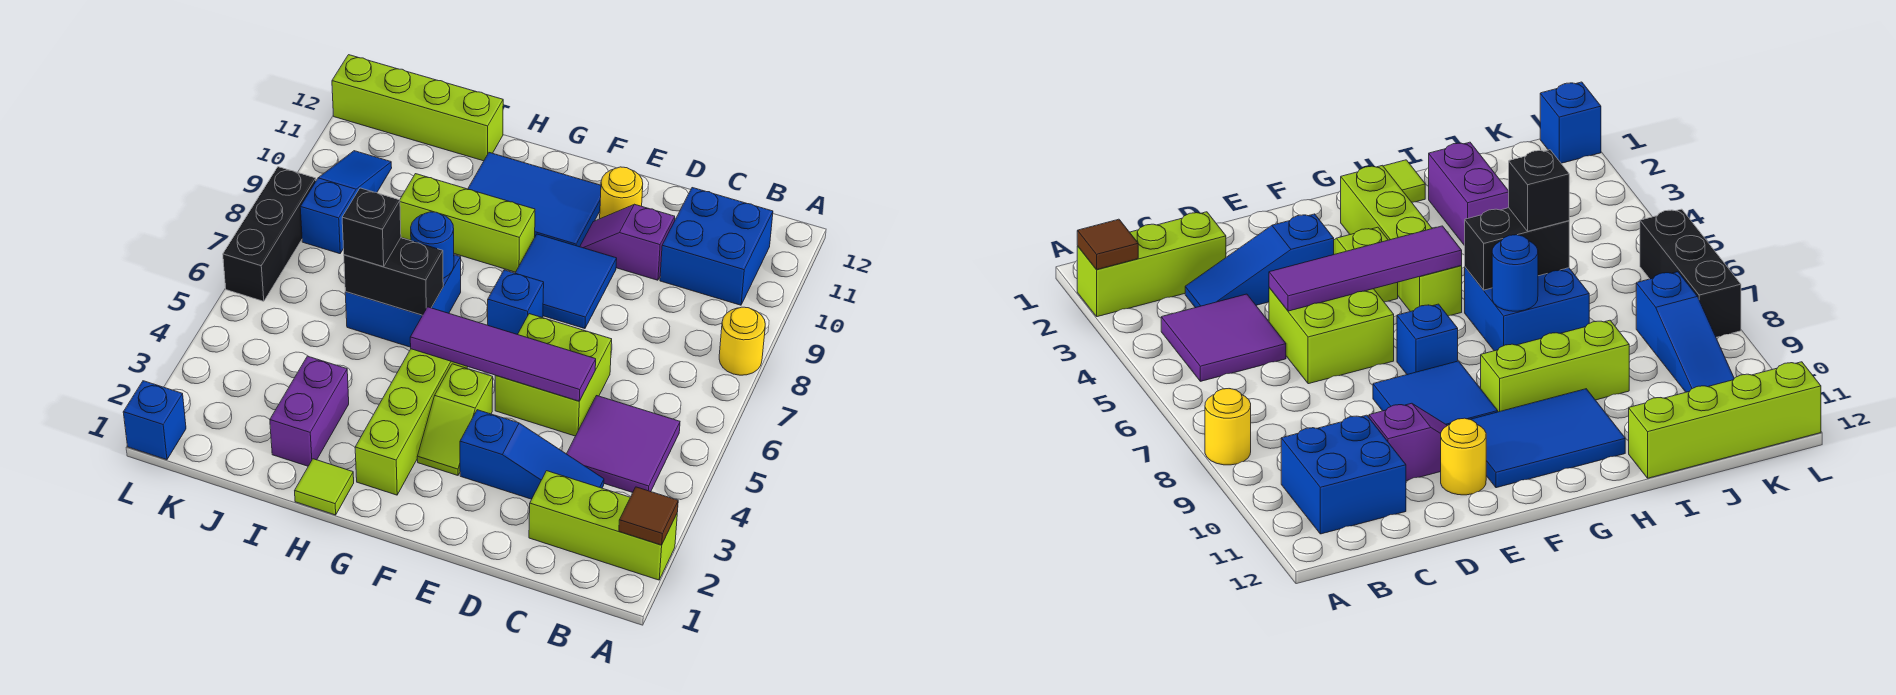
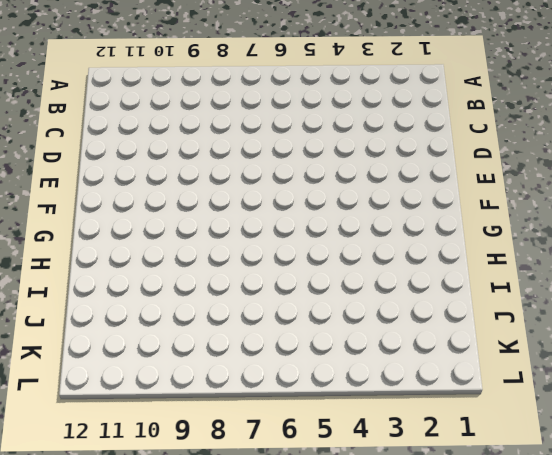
none -> lime 1x3 brick [529,471,677,580]
none -> yellow 1x1 round brick [719,307,765,375]
none -> purple 2x2 tile [567,396,680,493]

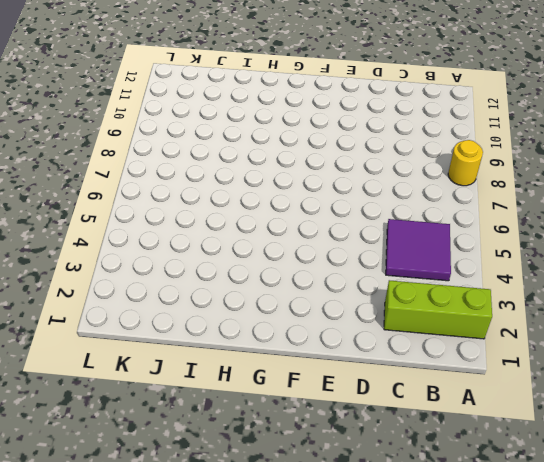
none -> blue 2x2 brick [660,188,773,305]
none -> blue 1x3 slope [460,410,604,499]
none -> lime 2x2 brick [495,314,612,436]

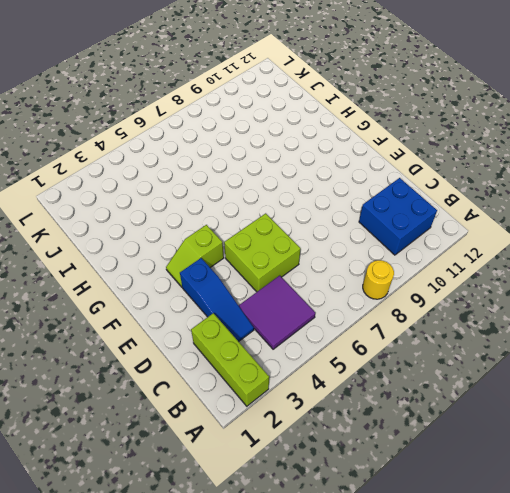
none -> purple 1x2 slope [580,204,675,280]
none -> blue 2x2 tile [516,234,617,329]
none -> yellow 1x1 round brick [600,167,643,219]

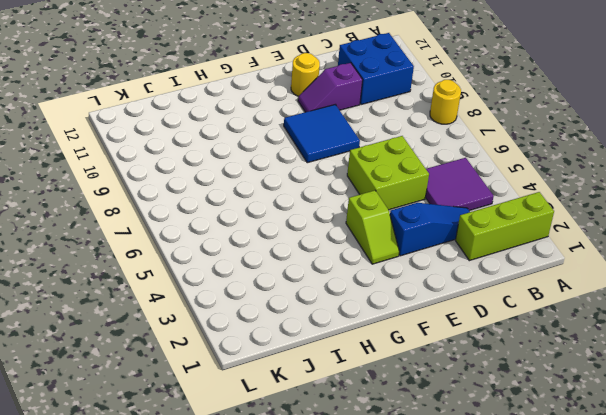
none -> blue 1x1 brick [488,270,544,334]
none -> blue 2x3 tile [468,153,601,247]
none -> lime 1x4 brick [355,349,468,495]

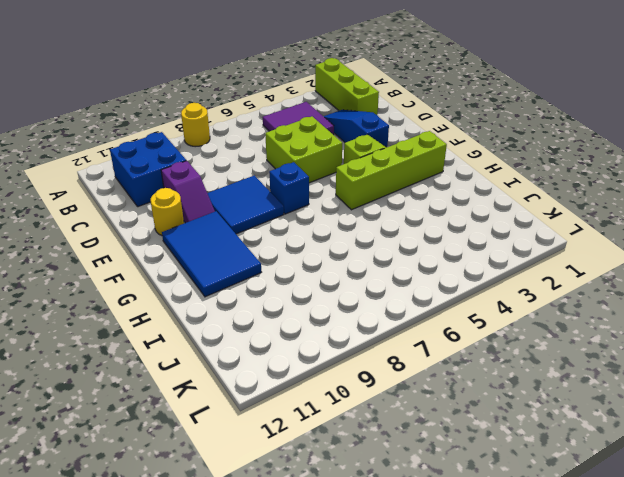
none -> lime 1x3 brick [400,174,535,272]
none -> lime 1x1 tile [295,459,354,515]
none -> blue 2x2 brick [345,255,461,347]

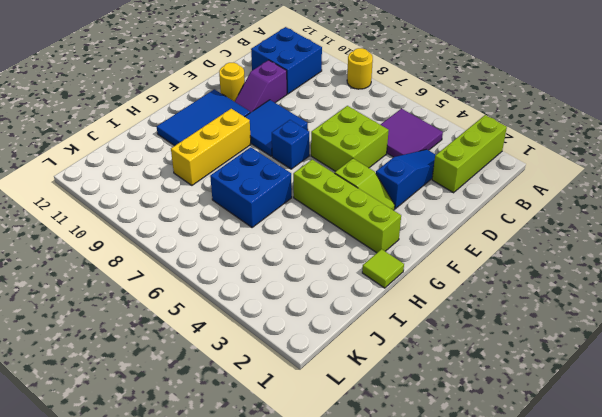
yellow 1x3 brick [171,109,251,185] -> lime 1x3 brick [400,174,535,272]
none -> purple 1x2 brick [270,356,349,466]
none -> lime 1x4 brick [332,55,503,161]
none -> blue 1x3 slope [300,151,392,254]

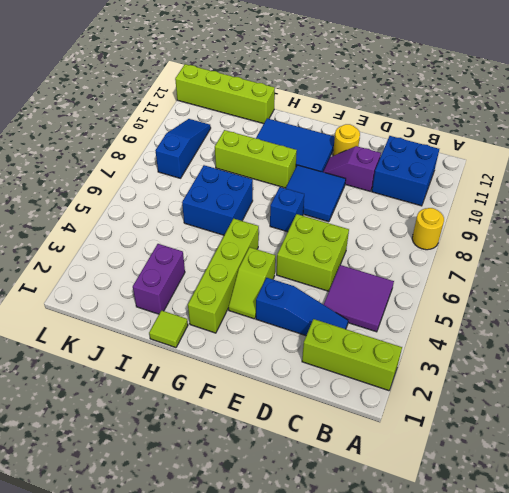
none -> blue 1x1 brick [123,381,186,460]
none -> black 1x3 brick [223,167,316,301]
none -> brown 1x1 tile [619,487,678,545]

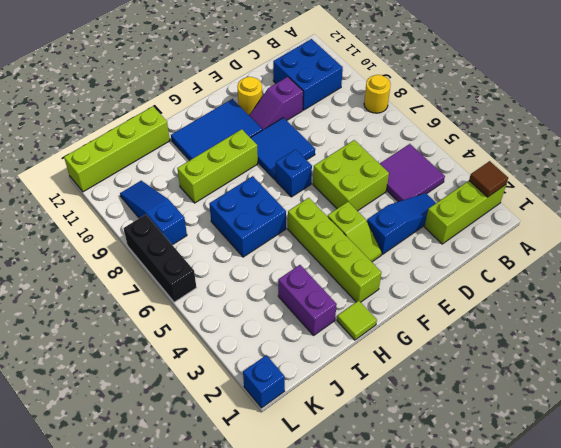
none -> purple 1x4 tile [410,307,596,401]
none -> black 1x2 brick [344,238,443,315]
none -> blue 1x1 round brick [411,212,454,278]

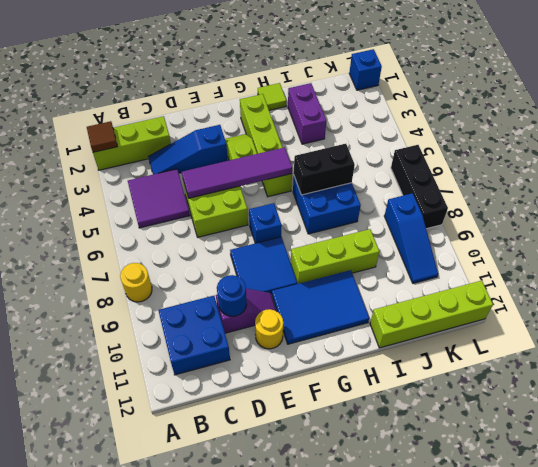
blue 1x1 round brick [217,275,247,316] -> blue 1x1 round brick moved to [411,212,454,278]
none -> black 1x1 brick [342,188,401,267]

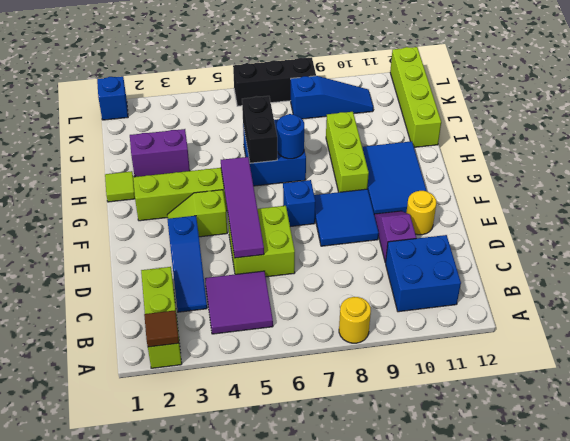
none -> black 1x1 brick [342,188,401,267]

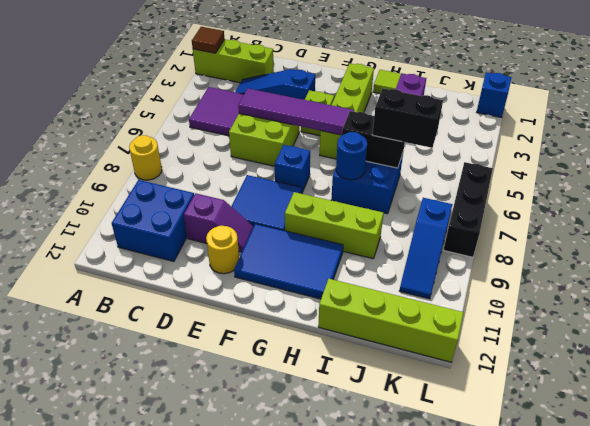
black 1x2 brick [372,88,443,148] -> black 1x1 brick [342,188,401,267]

